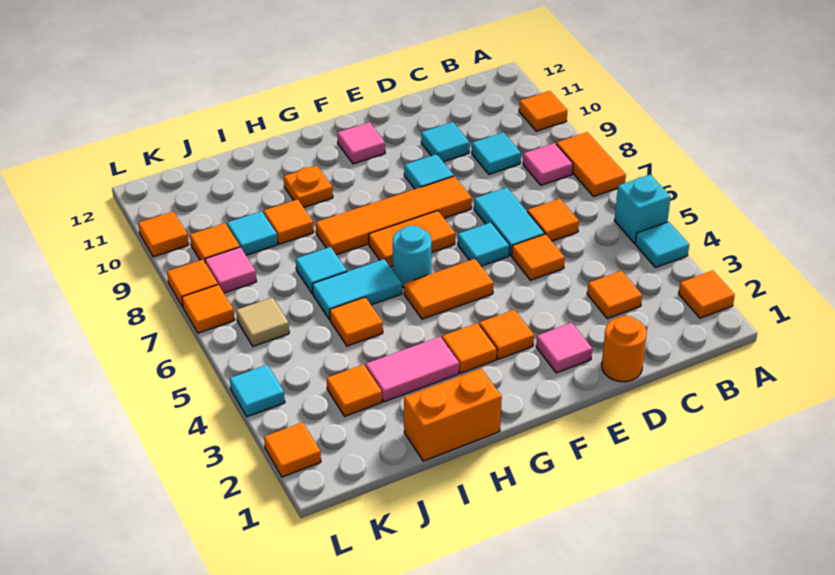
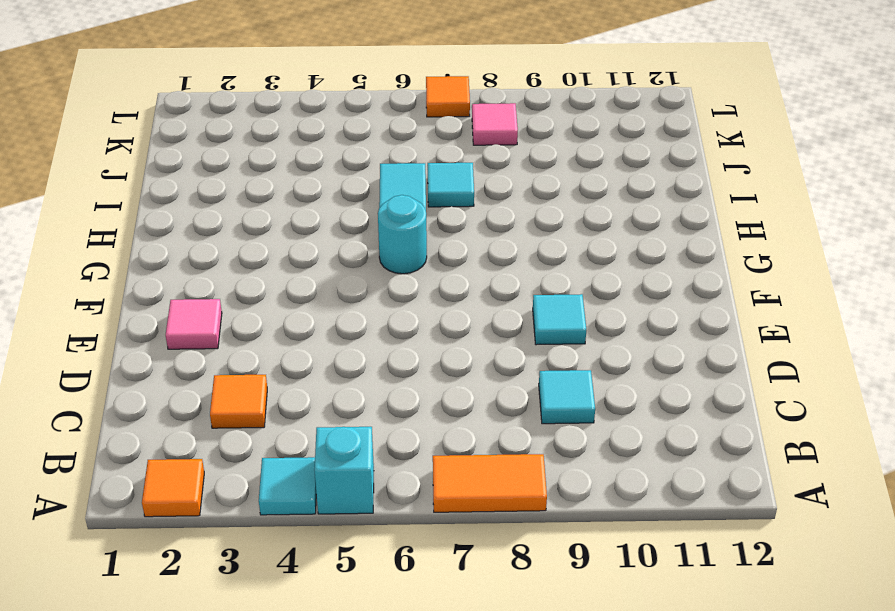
none -> orange 1x1 tile [519,91,567,131]
none -> pink 1x1 tile [523,143,573,185]
none -> orange 1x1 tile [528,199,579,241]
none -> orange 1x1 round brick [602,316,647,382]

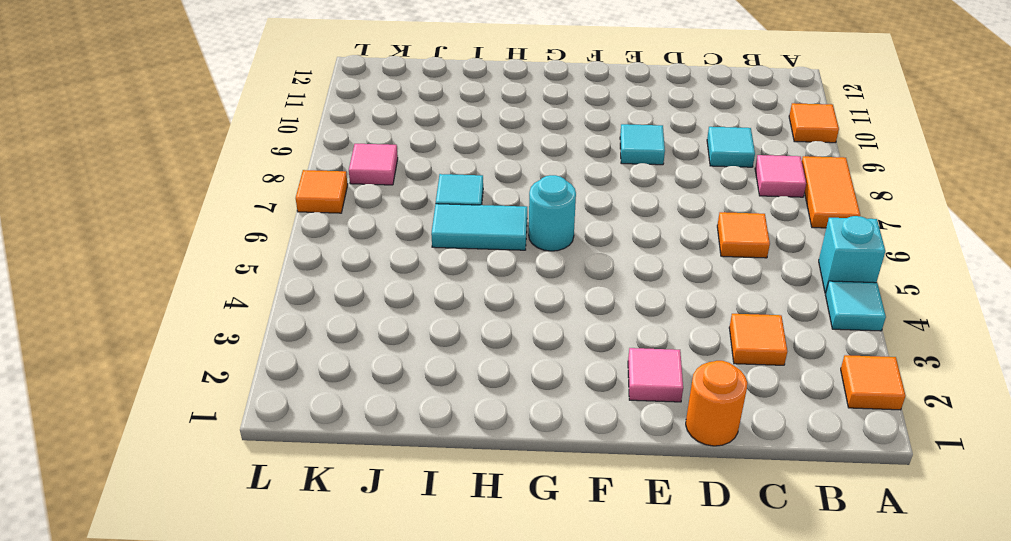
none -> orange 1x1 tile [512,234,565,280]
none -> cyan 1x2 tile [474,187,545,256]
none -> cyan 1x1 tile [421,122,470,162]
none -> cyan 1x1 tile [458,222,510,266]

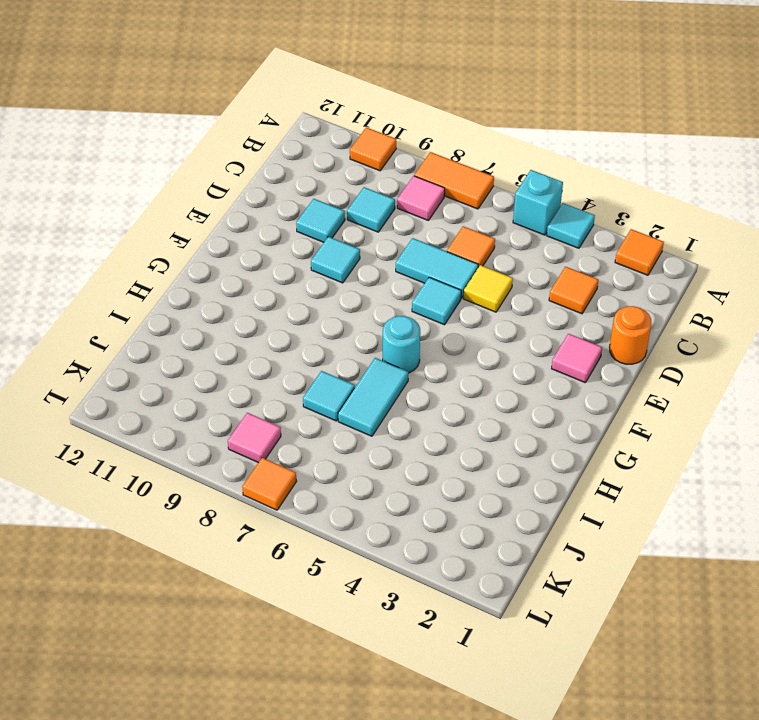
yellow 1x1 tile [463,265,513,312] -> orange 1x1 tile [512,234,565,280]
none -> orange 1x4 tile [316,176,472,255]
none -> orange 1x1 tile [479,310,534,359]
none -> orange 1x2 tile [404,259,494,319]
none -> orange 1x2 tile [369,211,455,267]

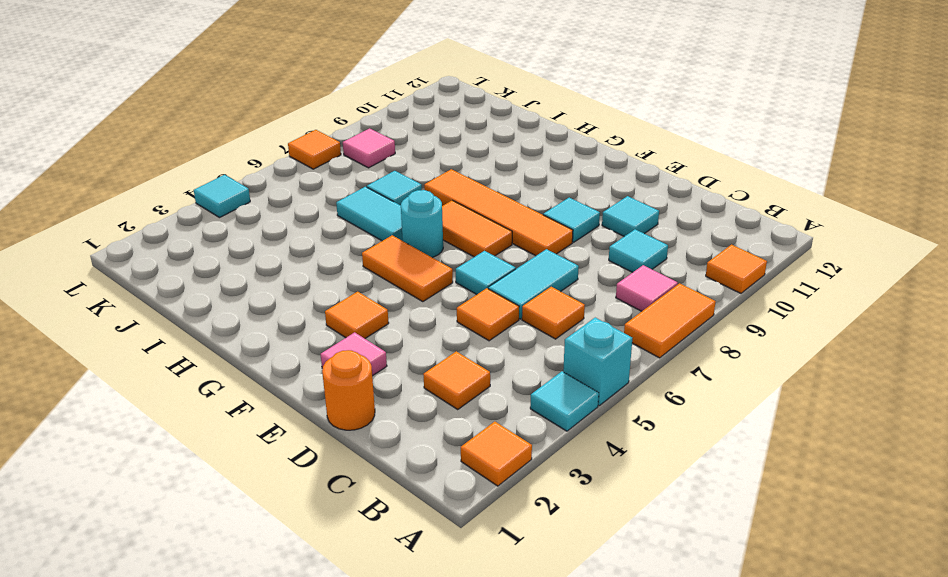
none -> pink 1x1 tile [337,122,385,164]
none -> orange 1x1 tile [442,323,497,373]
none -> orange 1x2 brick [404,368,502,461]
none -> pink 1x2 tile [366,337,459,402]

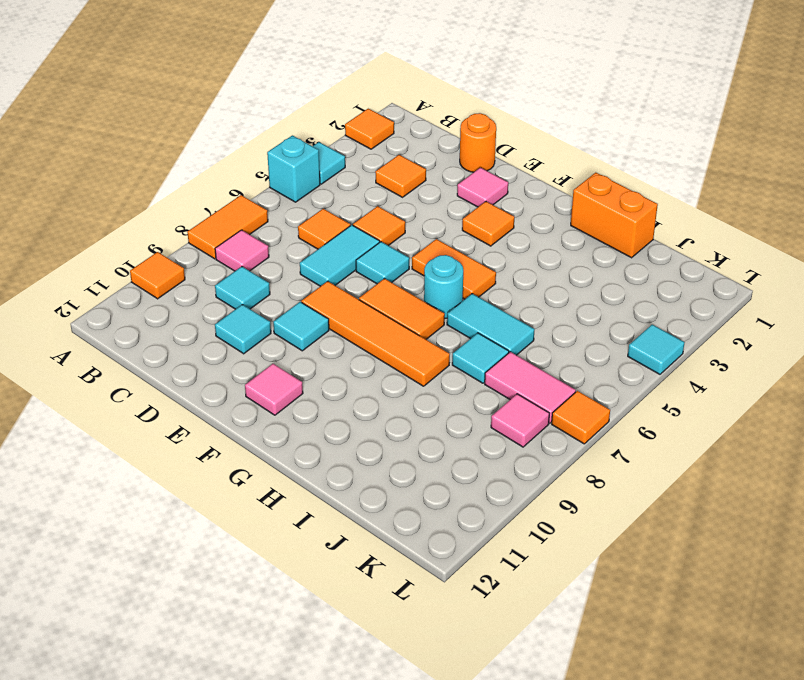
pink 1x2 tile [485,352,576,423] -> pink 1x2 tile moved to [366,337,459,402]
none -> orange 1x1 tile [442,323,497,373]
none -> orange 1x1 plate [284,166,333,208]
none -> orange 1x1 tile [330,297,383,346]
none -> orange 1x1 tile [264,200,314,244]

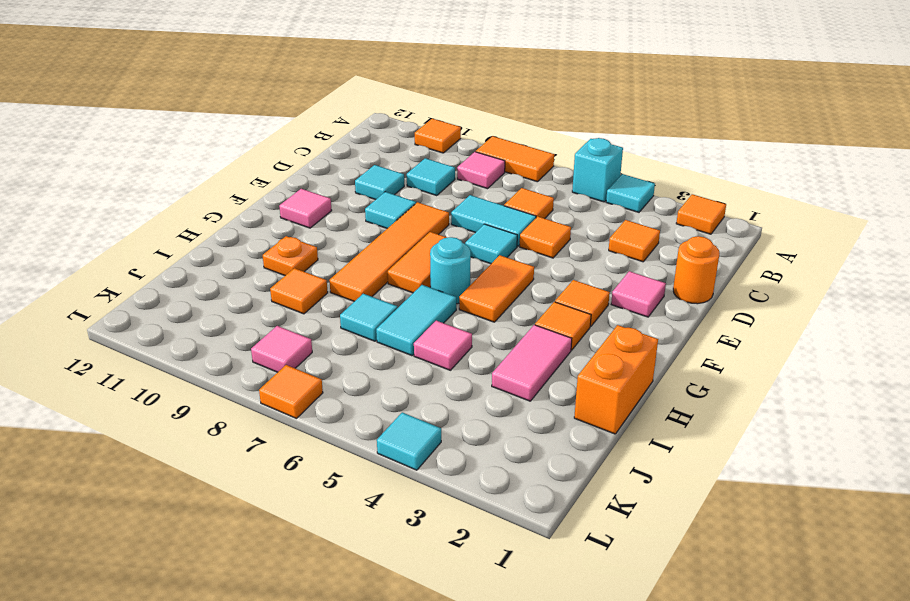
pink 1x1 tile [414,321,472,370] -> orange 1x1 tile [330,297,383,346]
none -> orange 1x1 tile [327,364,382,416]
none -> cyan 1x1 tile [227,211,278,255]
none -> tan 1x1 tile [236,297,289,346]
none -> orange 1x1 tile [190,223,240,262]

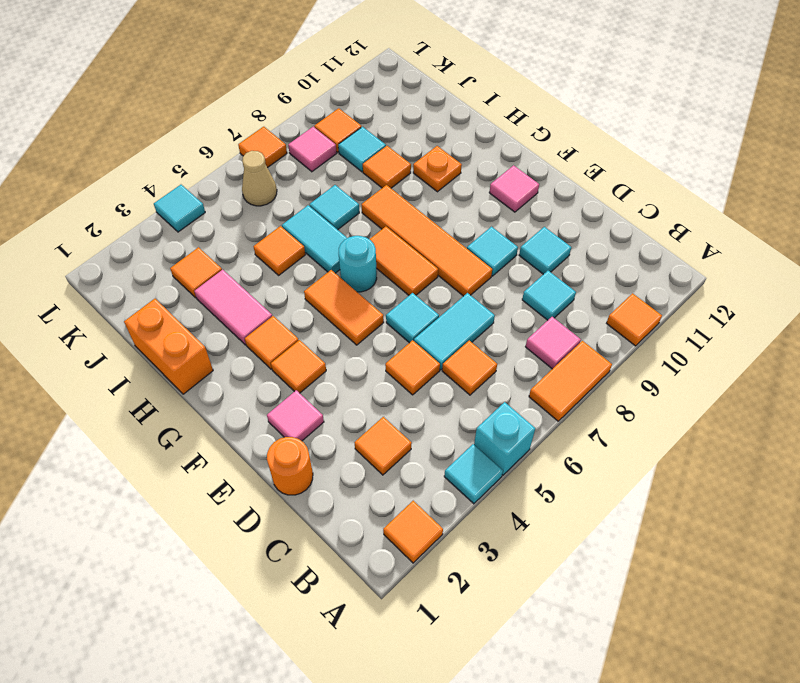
tan 1x1 cone [242,151,277,206] -> tan 1x1 tile [236,297,289,346]
none -> orange 1x1 tile [264,422,321,477]
none -> orange 1x1 tile [167,260,218,307]
none -> orange 1x1 tile [138,212,189,257]

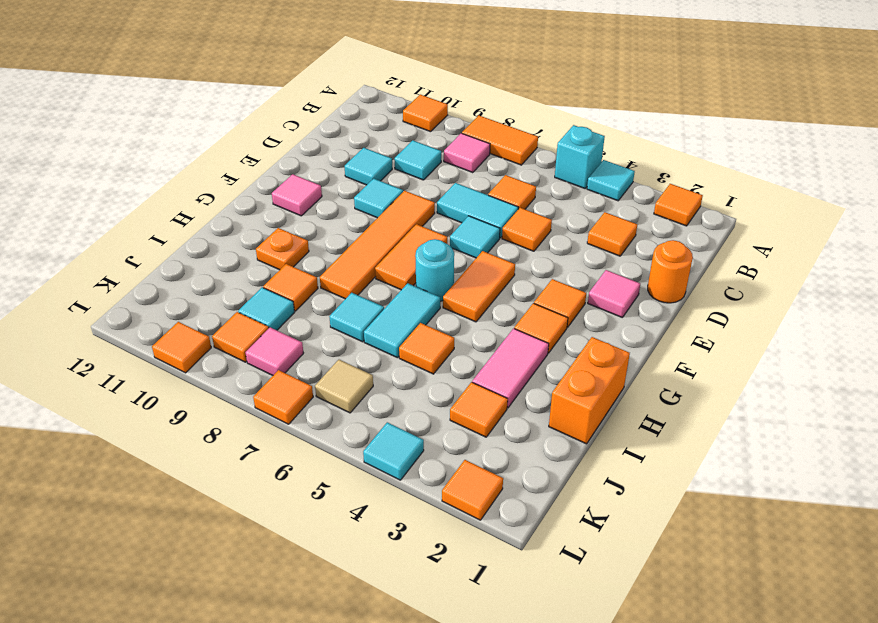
none -> orange 1x1 tile [167,260,218,307]

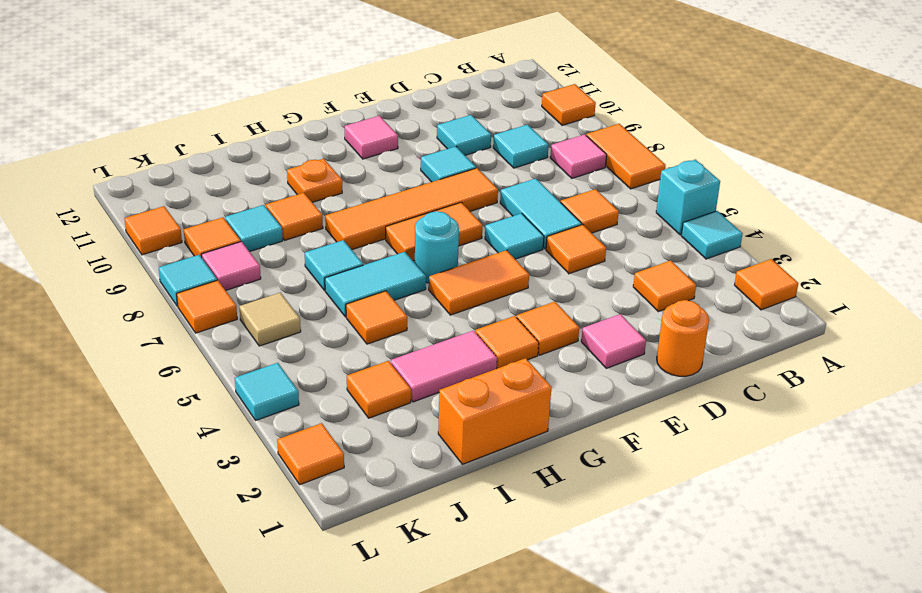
cyan 1x1 tile [159,255,217,306] -> orange 1x1 tile [167,260,218,307]

